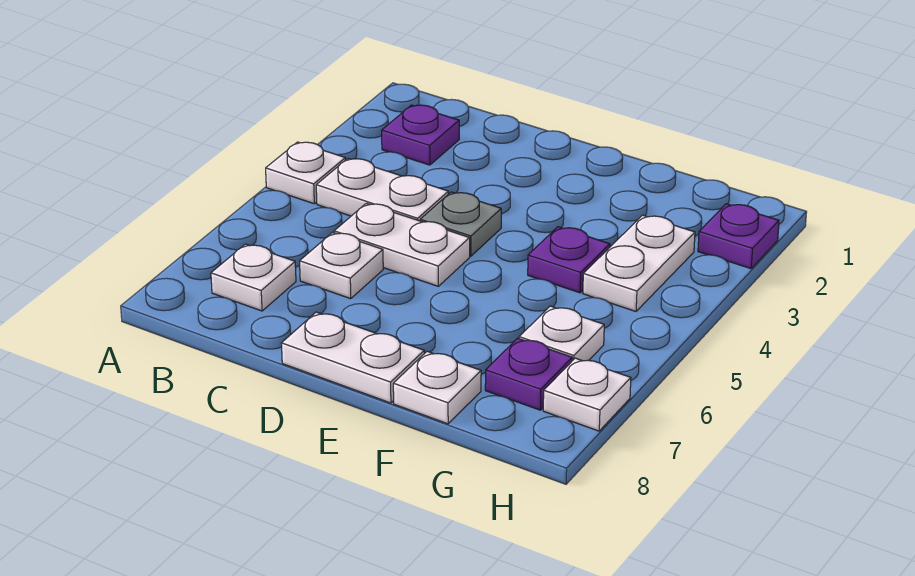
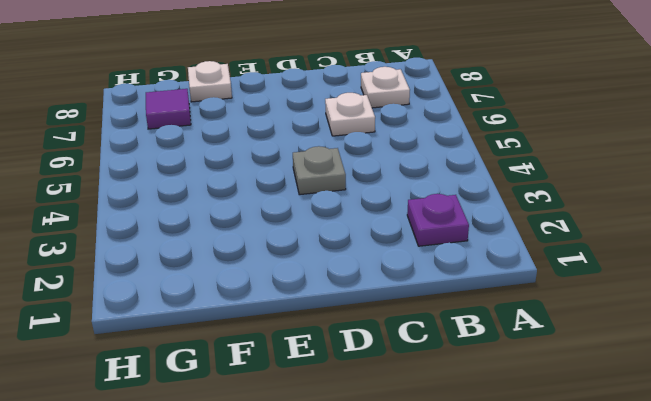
purple 1x1 tile [146,89,191,129] -> purple 1x1 plate [485,338,572,410]
none -> white 1x1 plate [266,142,345,204]
none -> white 1x2 plate [316,159,448,221]
none -> white 1x2 plate [334,203,470,286]

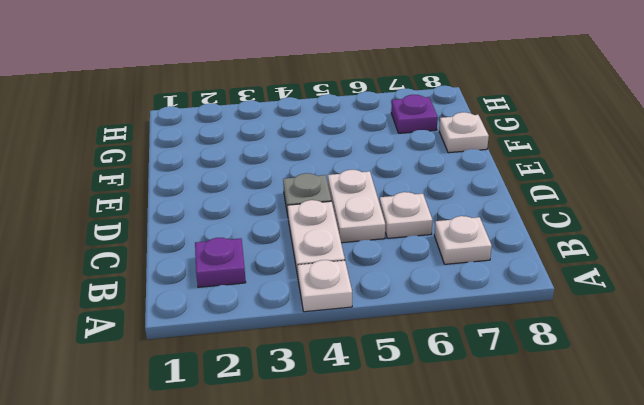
none -> white 1x2 plate [281,312,424,403]
none -> purple 1x1 plate [528,227,610,293]
none -> white 1x2 plate [583,215,695,311]

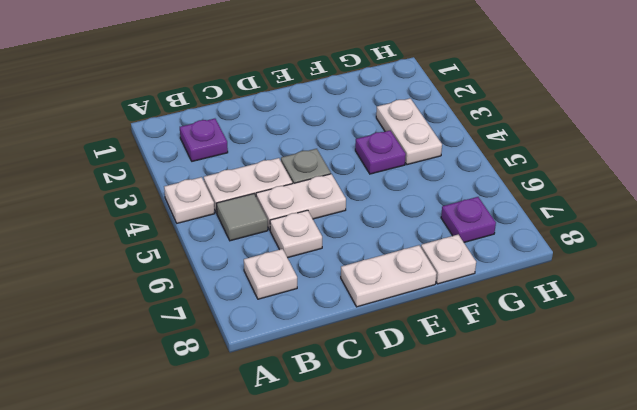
grey 1x1 tile [216,194,268,241] -> none
none -> white 1x1 plate [519,306,604,361]
none -> purple 1x1 plate [698,204,779,269]
none -> white 1x1 plate [543,358,631,431]

